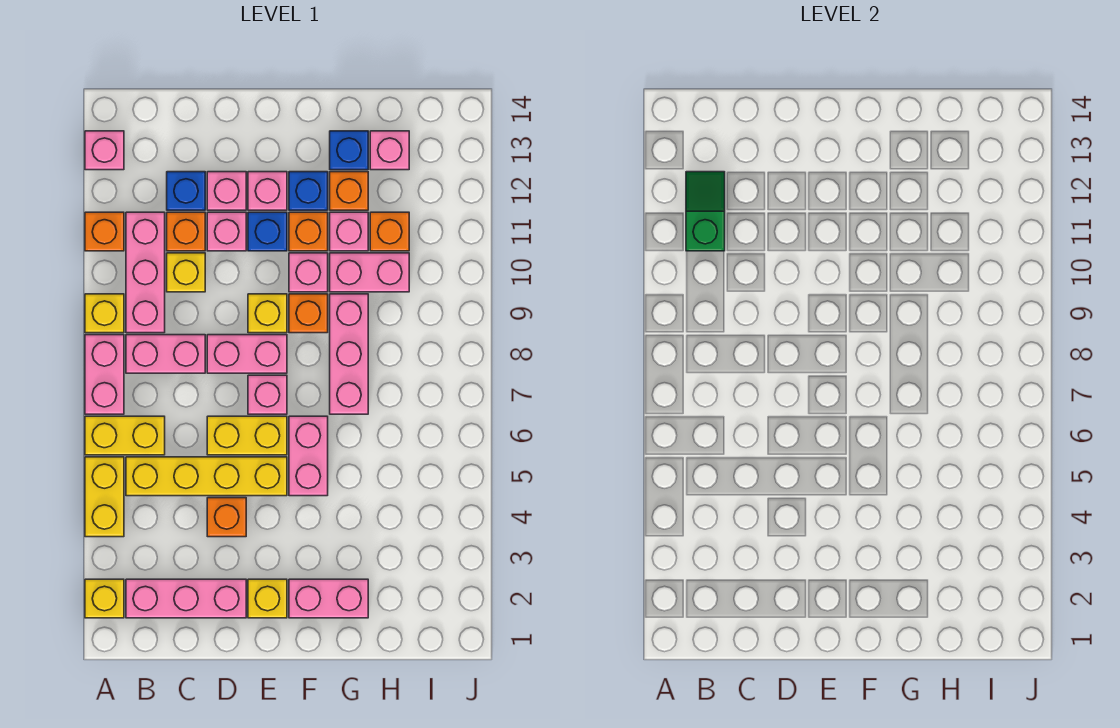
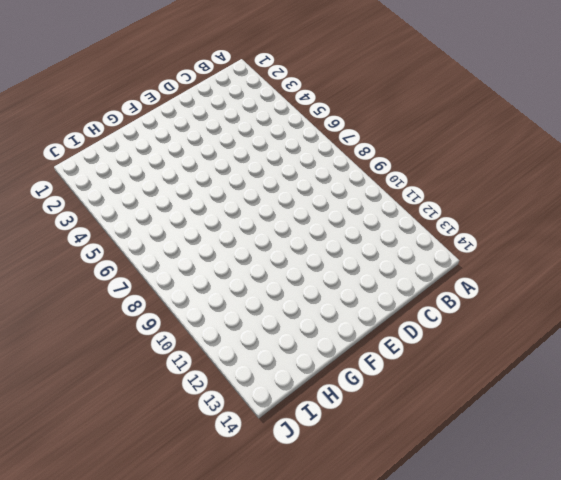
none -> yellow 1x1 brick [85,579,124,618]
none -> yellow 1x2 brick [85,457,124,537]
none -> yellow 1x2 brick [85,416,165,455]
none -> pink 1x2 brick [85,335,124,414]

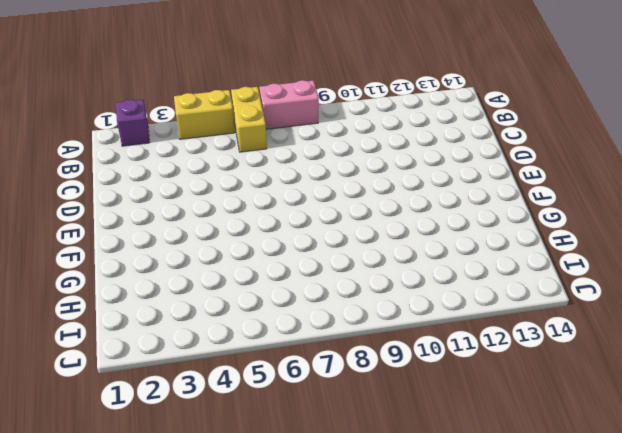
purple 1x1 brick [116,100,149,146] -> yellow 1x1 brick [85,579,124,618]
none -> yellow 1x1 brick [85,294,124,333]
none -> orange 1x1 brick [85,212,124,251]
none -> pink 1x1 brick [85,131,124,170]
none -> pink 1x3 brick [126,579,246,618]

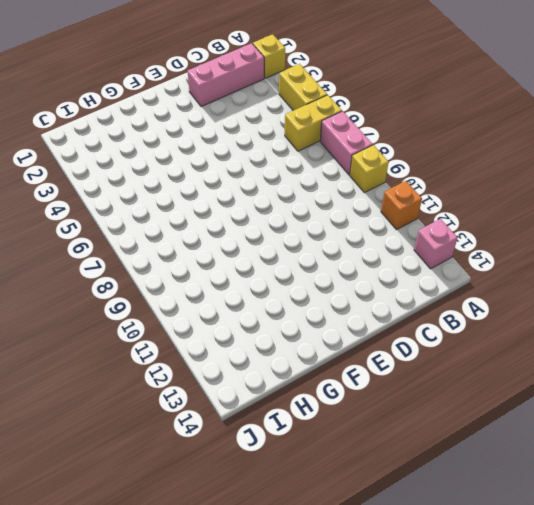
none -> yellow 1x4 brick [126,457,287,496]
none -> pink 1x2 brick [126,335,205,373]
none -> pink 1x3 brick [126,212,165,333]
none -> yellow 1x1 brick [167,253,205,292]

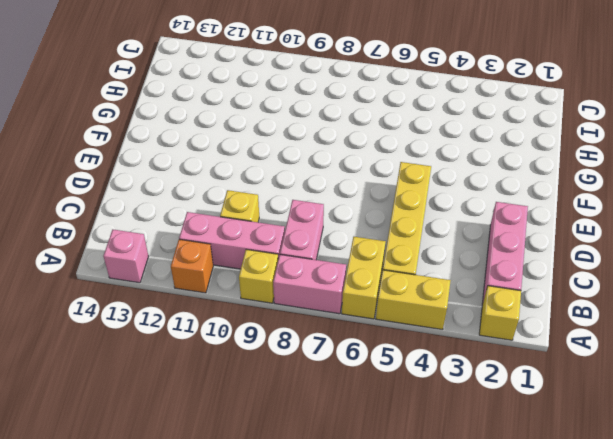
none -> orange 1x1 brick [167,212,205,251]
none -> blue 1x1 brick [167,172,205,210]
none -> orange 1x1 brick [207,498,246,537]
none -> yellow 1x2 brick [207,416,287,455]

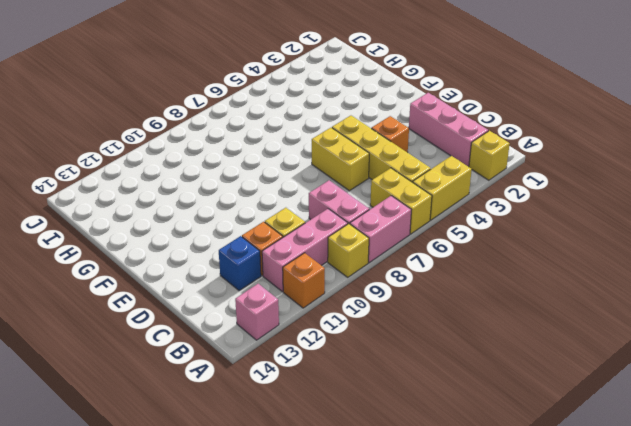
none -> pink 1x2 brick [207,335,287,373]
none -> pink 1x1 brick [207,212,246,251]
none -> pink 1x1 brick [207,172,246,210]
none -> yellow 1x1 brick [248,579,287,618]

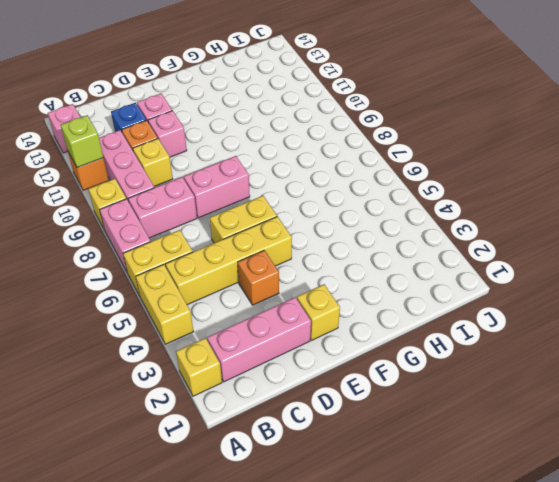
lime 1x1 brick [61,115,103,168] -> none
none -> pink 1x1 brick [248,375,287,414]
none -> yellow 1x1 brick [248,294,287,333]
none -> blue 1x1 brick [248,212,287,251]
none -> pink 1x1 brick [248,172,287,210]

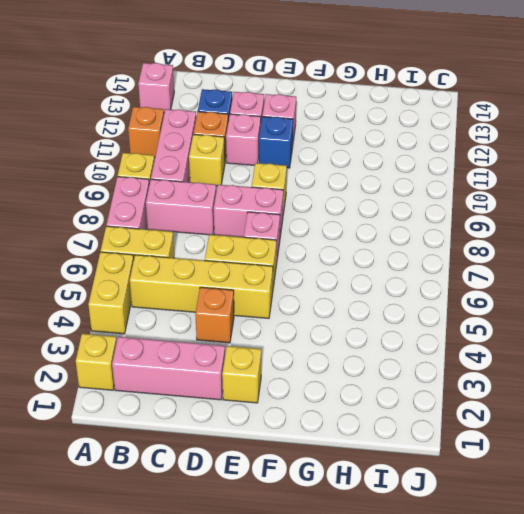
none -> pink 1x2 brick [289,579,368,618]
none -> pink 1x2 brick [289,416,328,496]
none -> orange 1x1 brick [289,294,328,333]
none -> pink 1x1 brick [289,253,328,292]

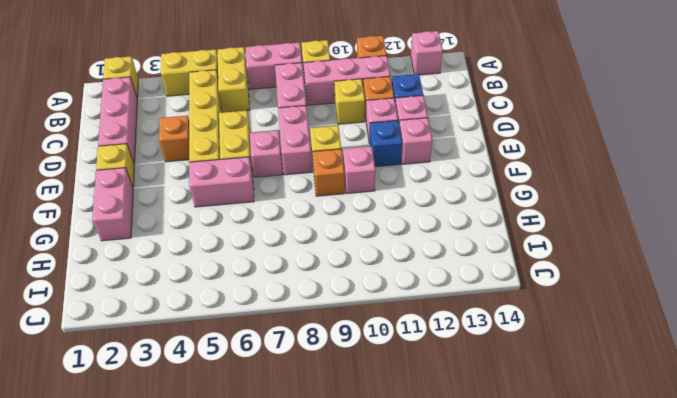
none -> orange 1x1 brick [289,212,328,251]
none -> blue 1x1 brick [289,172,328,210]
none -> pink 1x3 brick [330,294,368,414]
none -> pink 1x2 brick [330,253,409,292]

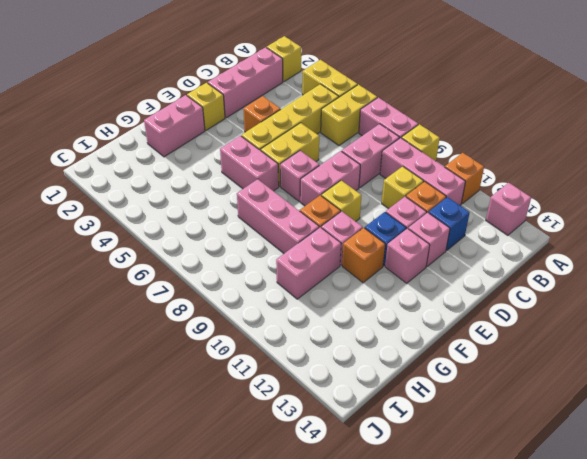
none -> blue 1x1 brick [289,172,328,210]
none -> pink 1x1 brick [330,212,368,251]
none -> orange 1x1 brick [330,172,368,210]
none -> blue 1x1 brick [330,131,368,170]

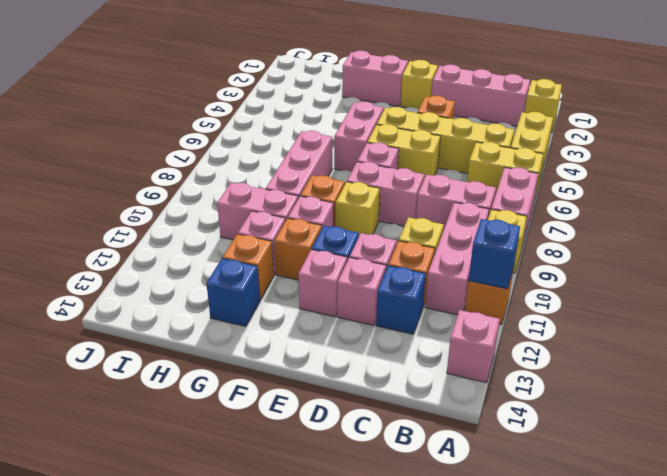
blue 1x1 brick [469,219,520,289] -> blue 1x1 brick moved to [289,172,328,210]
none -> orange 1x1 brick [370,212,409,251]
none -> pink 1x1 brick [370,131,409,170]
none -> green 1x2 slope [686,172,725,251]

